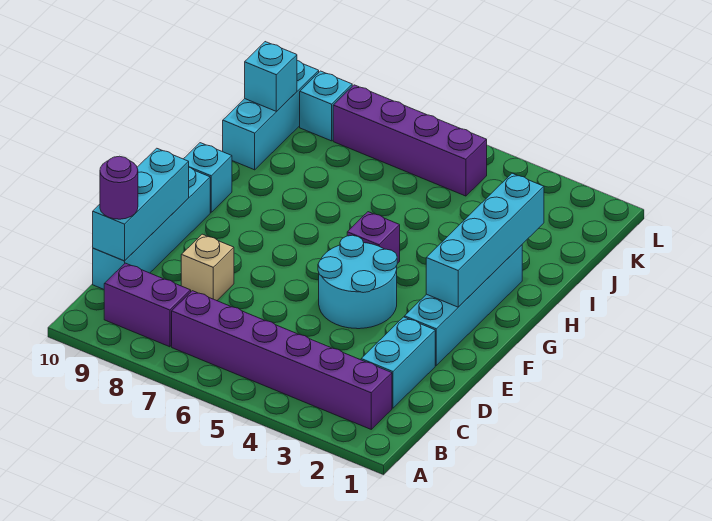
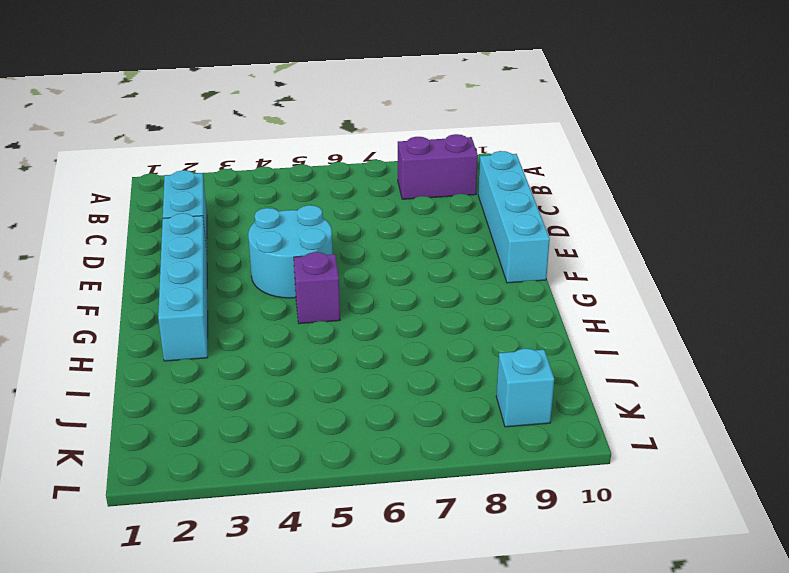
none -> purple 1x6 brick [172,291,392,429]
none -> tan 1x1 brick [181,234,234,301]
none -> cyan 1x1 brick [184,143,232,212]

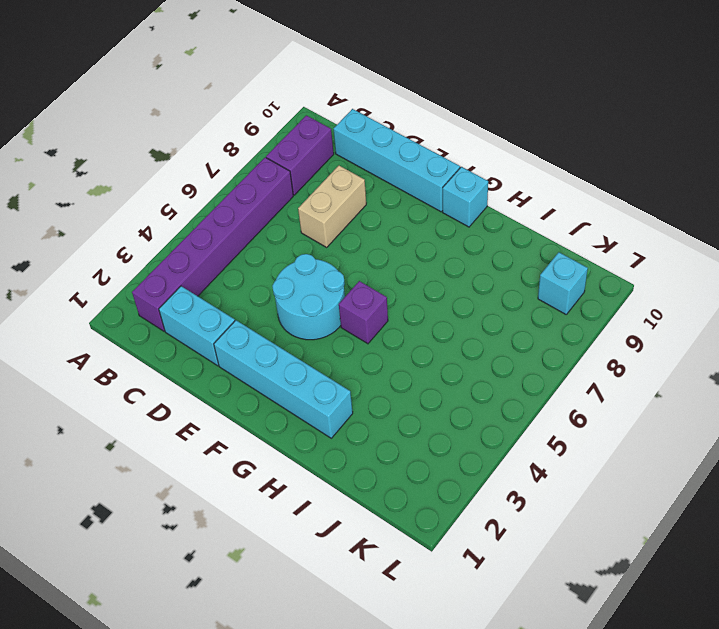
tan 1x2 brick [298,166,366,247] -> tan 1x1 brick [181,234,234,301]
none -> cyan 1x3 brick [223,61,319,170]
none -> purple 1x4 brick [333,85,487,196]
none -> cyan 1x3 brick [93,148,189,261]

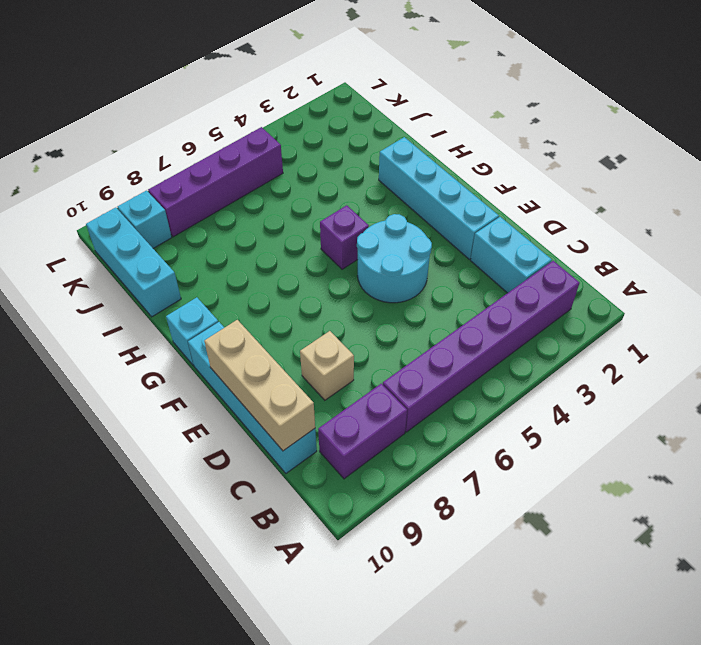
tan 1x3 brick [204,320,315,451] -> cyan 1x3 brick [93,148,189,261]
none -> cyan 1x4 brick [426,173,544,307]
none -> cyan 1x1 brick [245,42,297,111]
none -> purple 1x1 round brick [100,156,138,219]

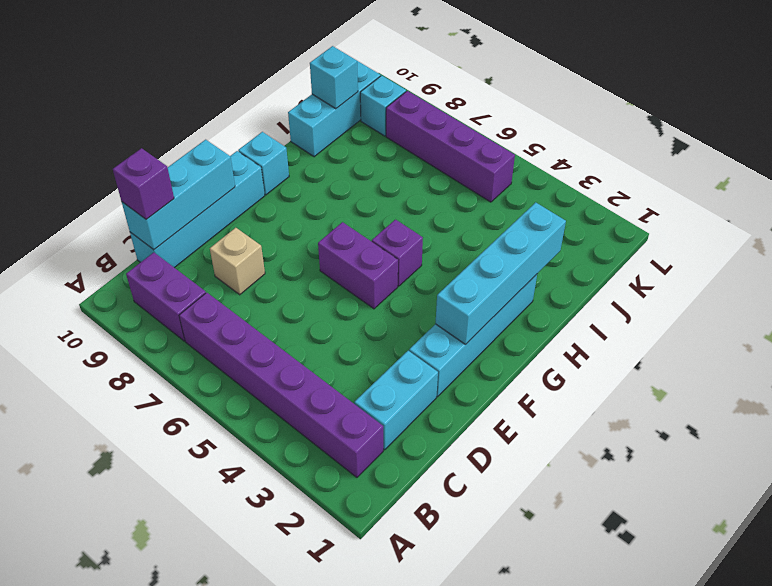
purple 1x1 brick [113,148,174,219] -> purple 1x1 round brick [100,156,138,219]
purple 1x2 brick [318,222,398,309] -> cyan 2x2 round brick [318,235,397,329]

